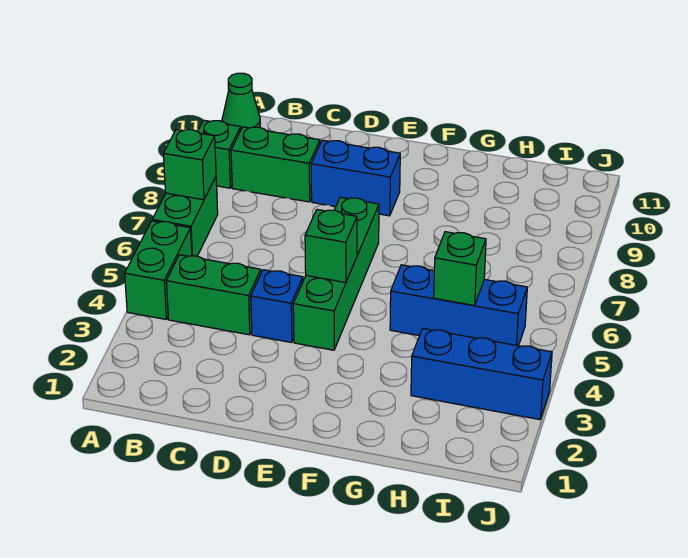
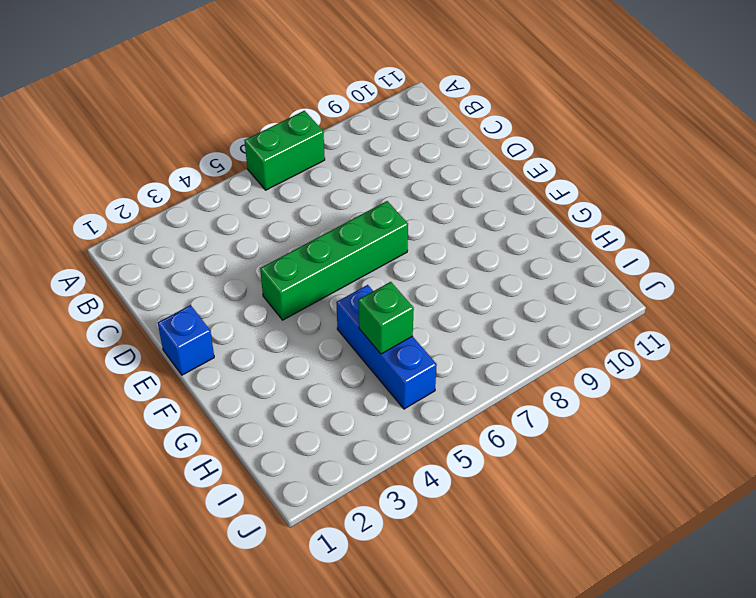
blue 1x1 brick [158,305,214,375] -> blue 1x1 brick moved to [251,270,303,343]
none -> green 1x2 brick [125,221,192,319]
none -> green 1x1 brick [198,120,241,188]
none -> green 1x1 cone [222,73,260,129]

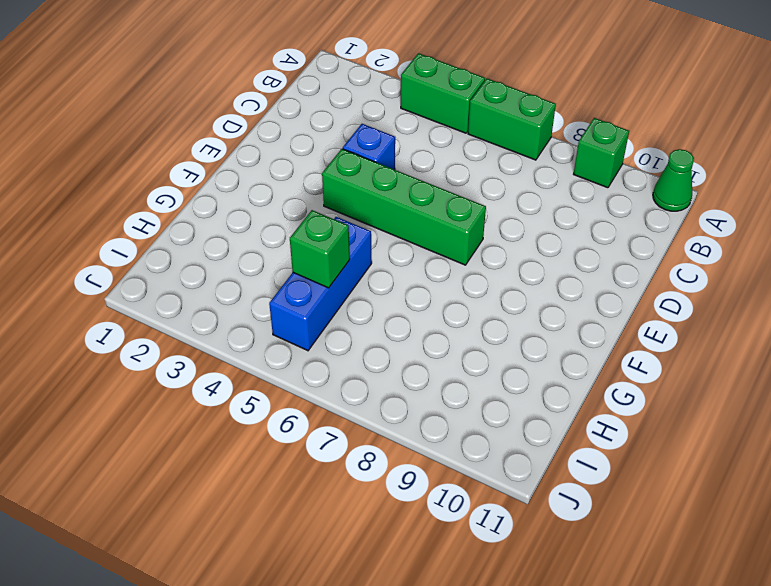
none -> green 1x2 brick [166,255,261,335]
none -> green 1x2 brick [231,127,320,202]
none -> blue 1x2 brick [311,140,400,216]

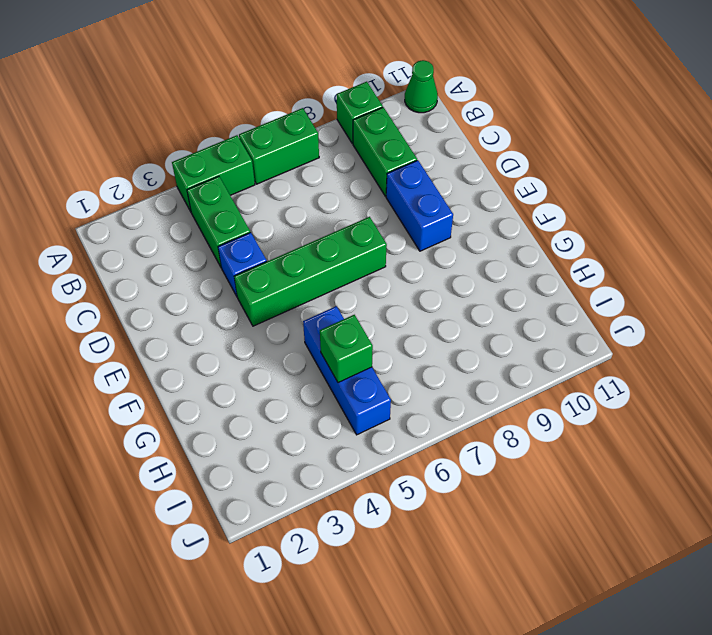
none -> blue 1x3 brick [411,329,552,420]
none -> green 1x1 brick [163,129,216,200]
none -> green 1x1 brick [305,210,357,283]

